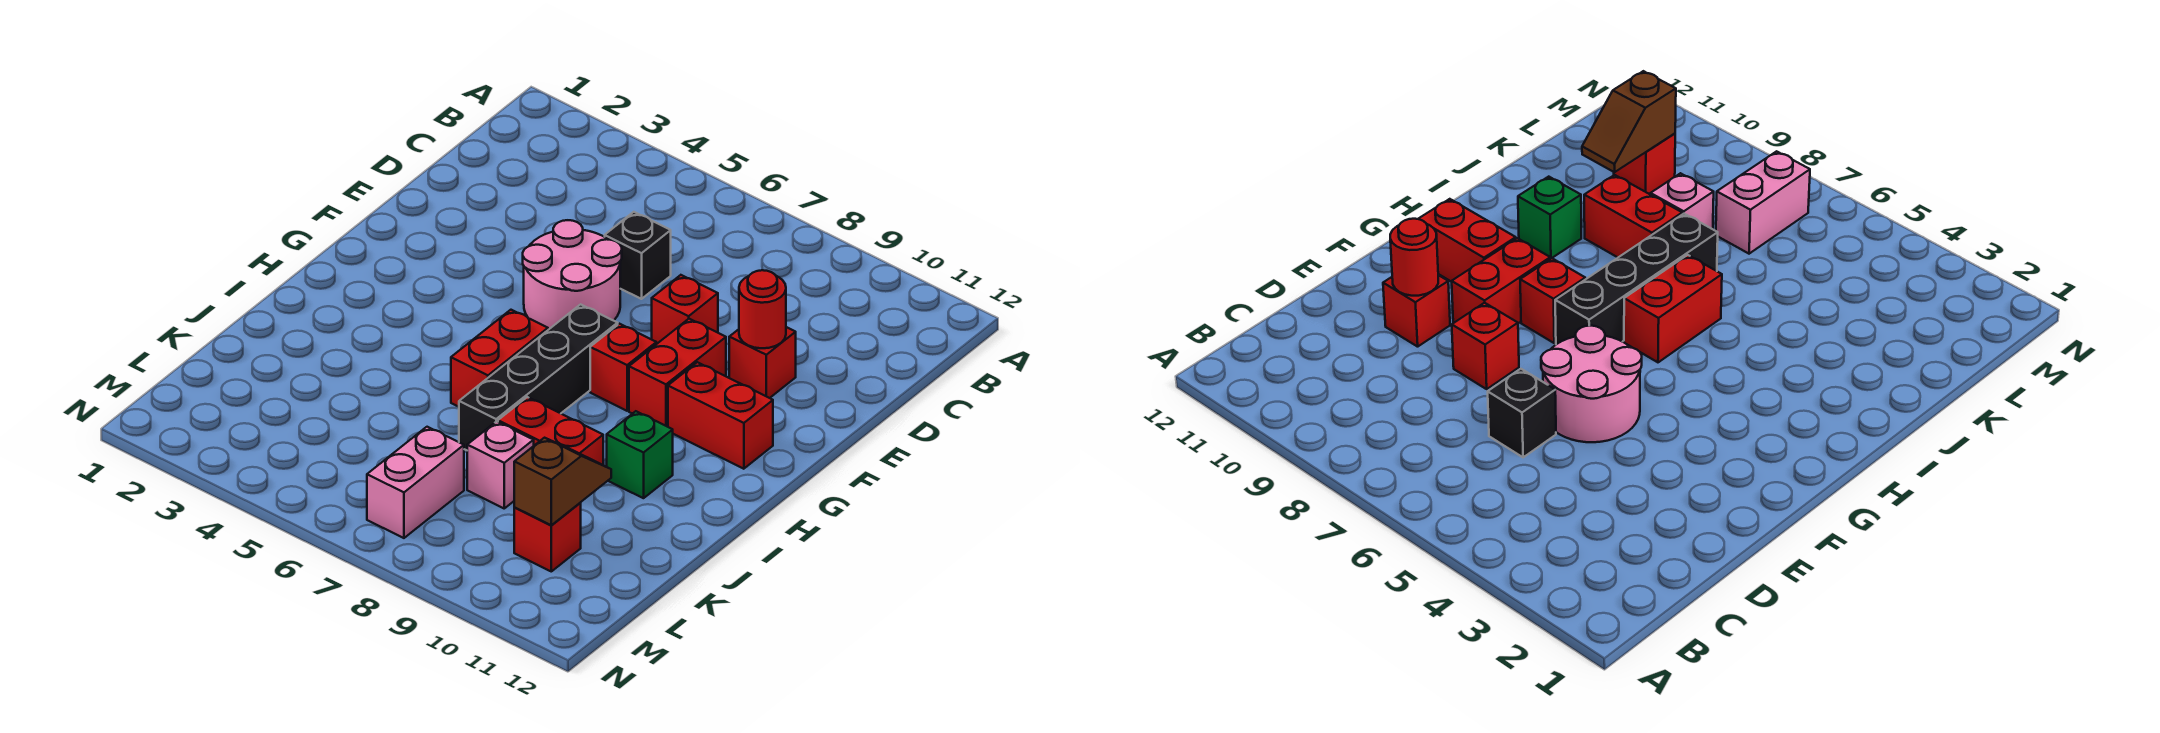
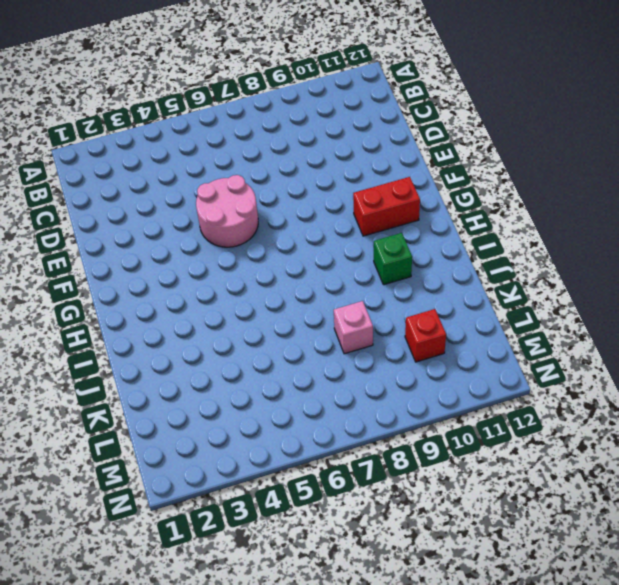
none -> black 1x1 brick [605,212,671,299]
none -> red 1x1 brick [652,275,718,344]
none -> red 1x1 brick [729,327,796,398]

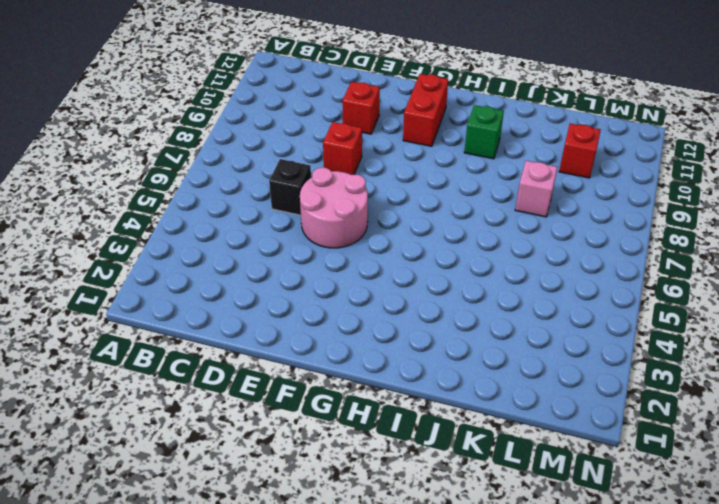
none -> red 1x2 brick [629,319,726,427]
none -> black 1x4 brick [459,304,618,450]
none -> red 1x1 brick [590,324,656,411]

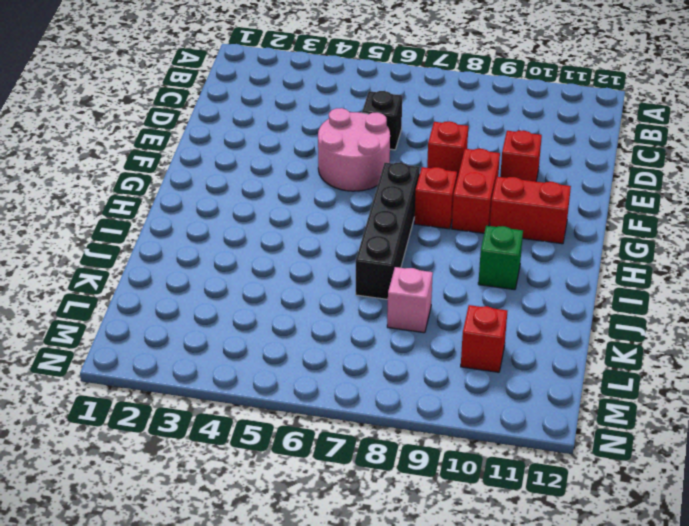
none -> red 1x2 brick [451,310,548,407]
none -> red 1x2 brick [498,397,603,465]
none -> pink 1x2 brick [367,427,464,538]

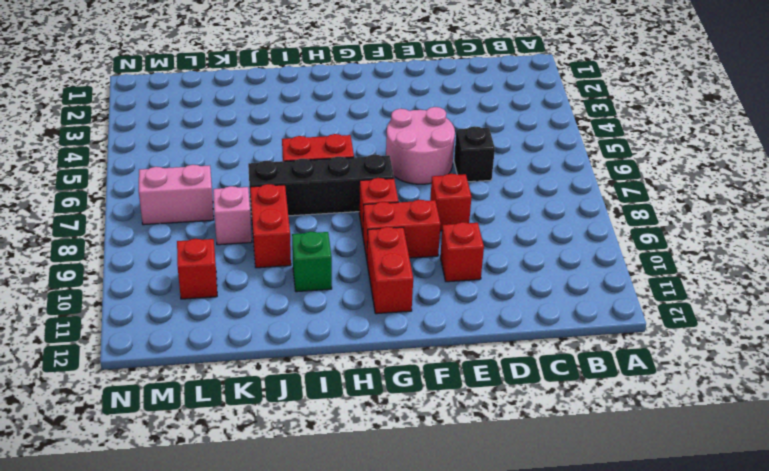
none -> red 1x1 round brick [739,270,786,348]
none -> brown 1x2 slope [514,438,611,525]

